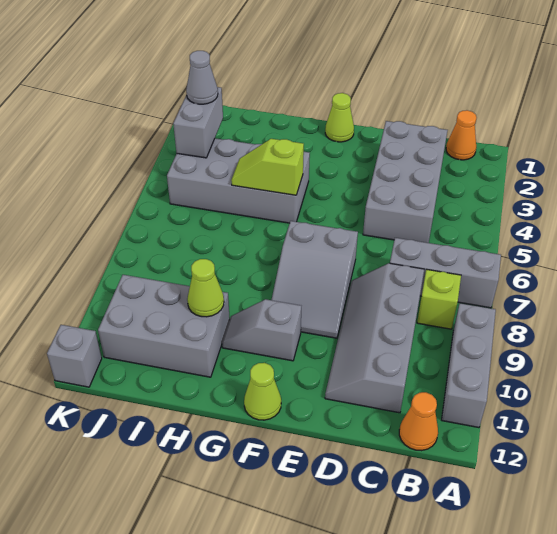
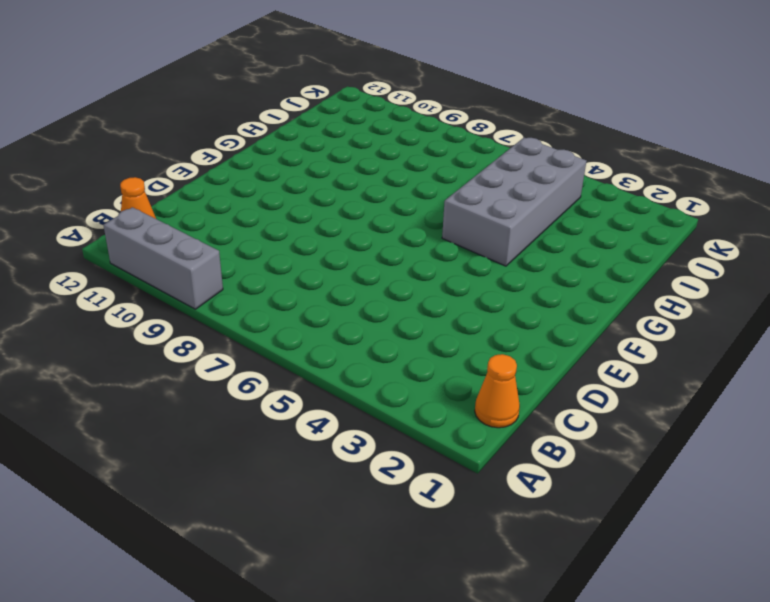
none -> grey 1x3 brick [390,238,501,308]
none -> lime 1x1 brick [417,269,461,329]
none -> grey 2x4 brick [363,121,448,243]

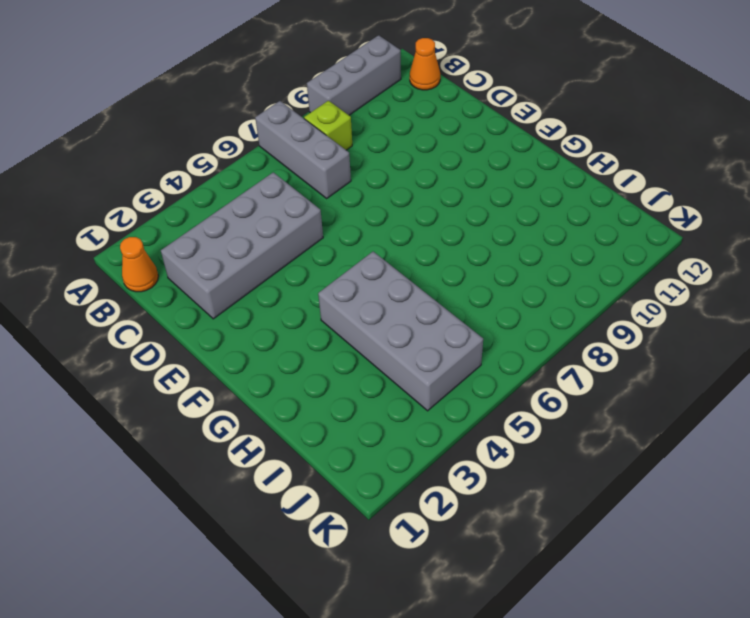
none -> grey 2x4 slope [325,263,424,413]
none -> grey 2x3 slope [272,221,358,338]
none -> lime 1x1 cone [325,93,354,142]

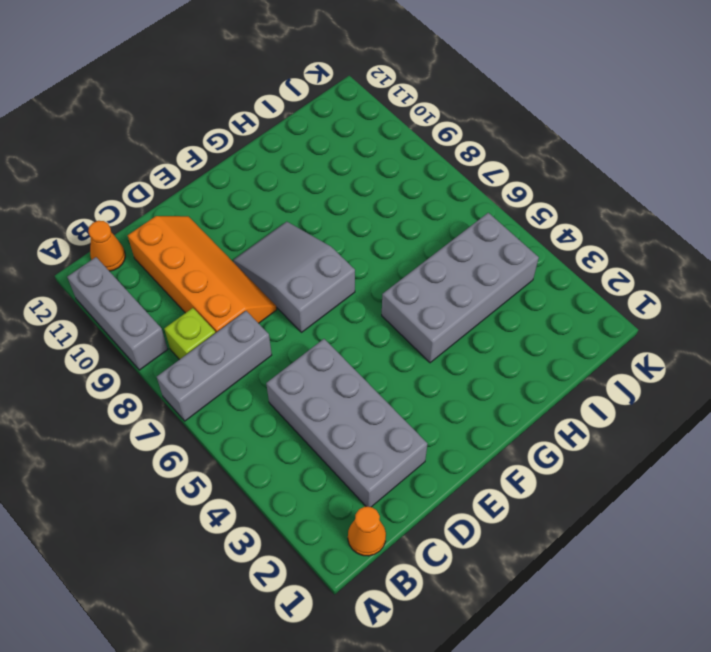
orange 2x4 slope [128,216,277,333] -> grey 2x4 slope [325,263,424,413]
none -> lime 1x1 cone [325,93,354,142]
none -> grey 1x2 slope [222,299,301,361]
none -> lime 1x1 cone [244,363,281,420]

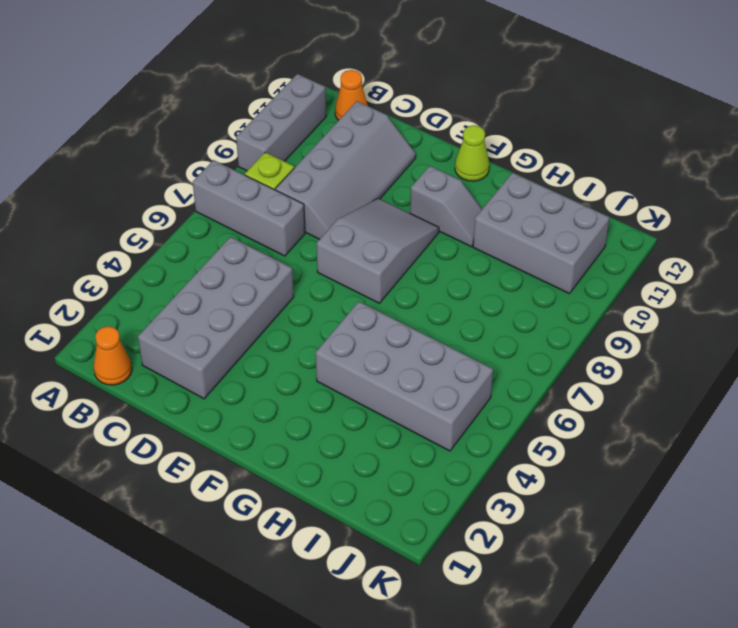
none -> lime 1x1 cone [325,93,354,142]
none -> grey 1x1 brick [47,325,102,387]
none -> lime 1x2 slope [231,139,304,195]

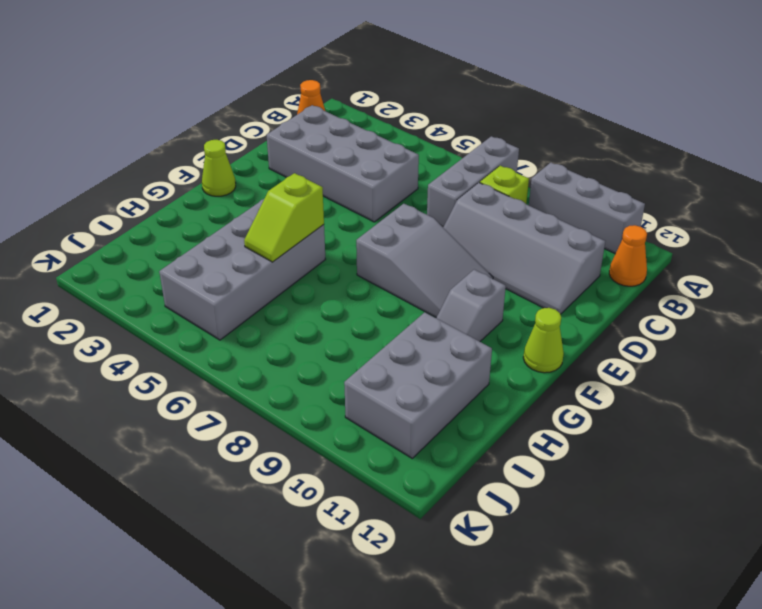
none -> grey 1x1 brick [47,325,102,387]
none -> lime 1x1 cone [187,259,224,317]
none -> grey 1x2 brick [173,87,223,158]

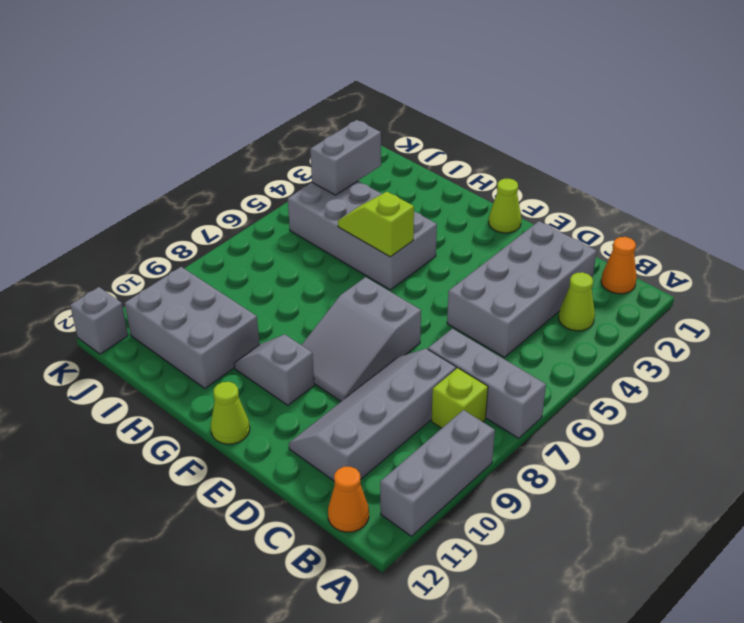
lime 1x1 cone [559,272,595,331] -> lime 1x1 cone moved to [187,259,224,317]
none -> grey 1x1 cone [186,51,218,104]

